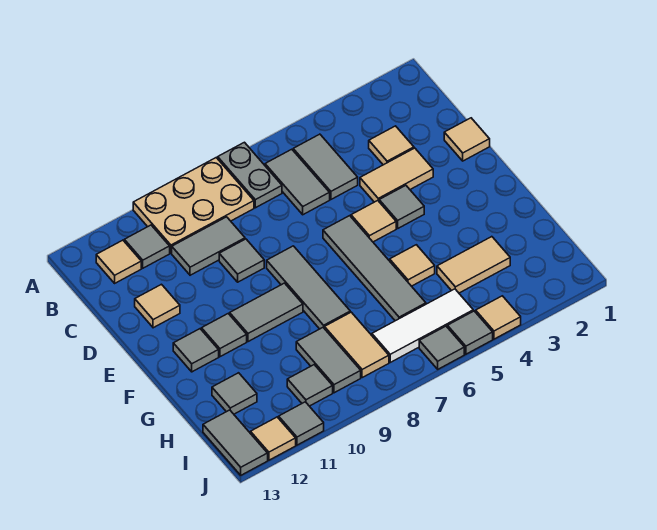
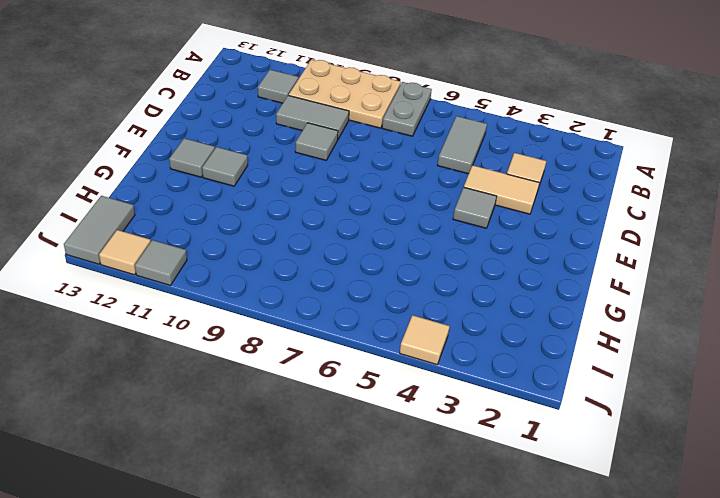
none -> grey 1x2 tile [265,149,330,215]
none -> tan 1x1 tile [96,240,141,283]
none -> tan 1x1 tile [444,118,490,161]
none -> tan 1x1 tile [135,284,180,328]

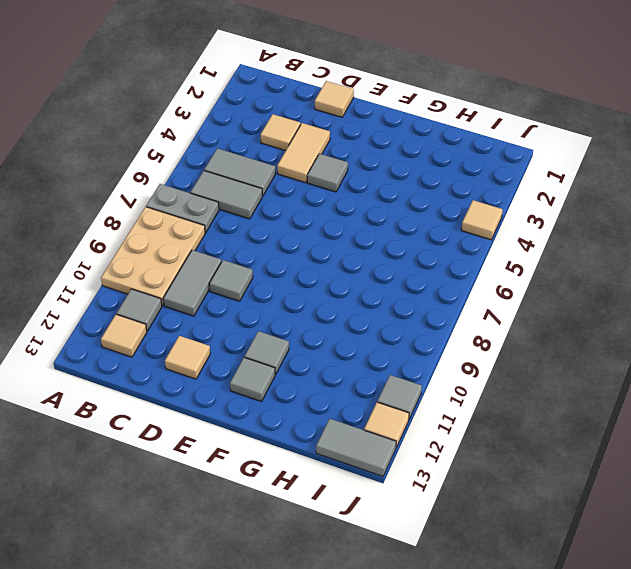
none -> tan 1x1 tile [351,201,396,242]
none -> grey 1x4 tile [323,216,426,321]
none -> grey 1x3 tile [267,246,350,329]
none -> grey 1x2 tile [230,283,303,342]

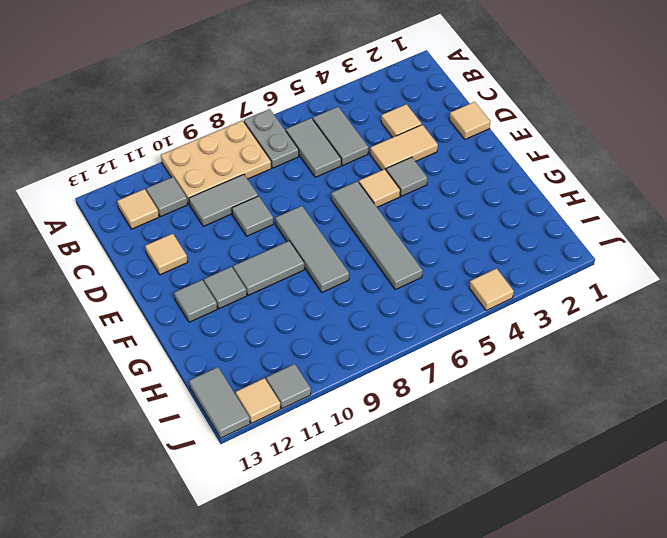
none -> tan 1x1 tile [390,245,435,286]
none -> tan 1x2 tile [437,237,510,293]
none -> tan 1x2 tile [324,312,389,378]
none -> grey 1x2 tile [296,328,361,393]

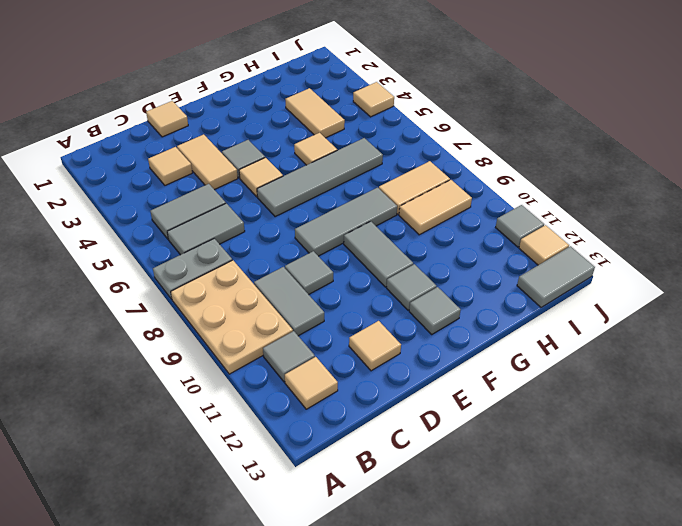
tan 1x2 tile [399,180,472,235] -> grey 1x2 tile [296,328,361,393]
none -> grey 1x1 tile [212,373,257,414]
none -> white 1x3 tile [372,289,473,362]
none -> grey 1x1 tile [287,365,333,406]
none -> grey 1x1 tile [447,311,493,354]

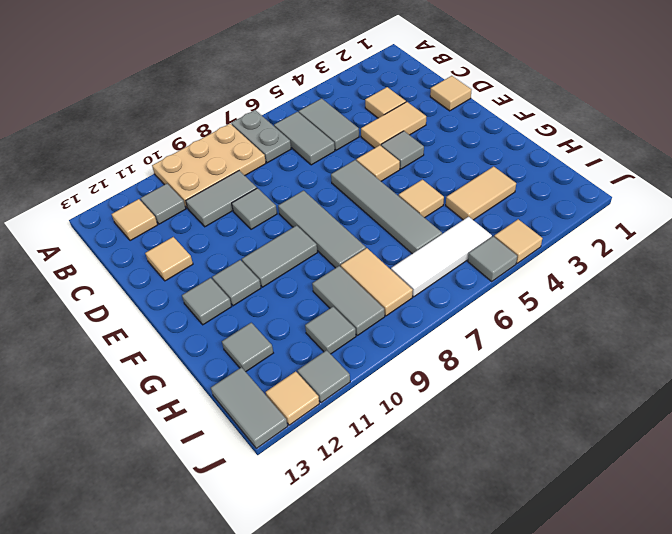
none -> grey 1x1 tile [419,326,464,369]

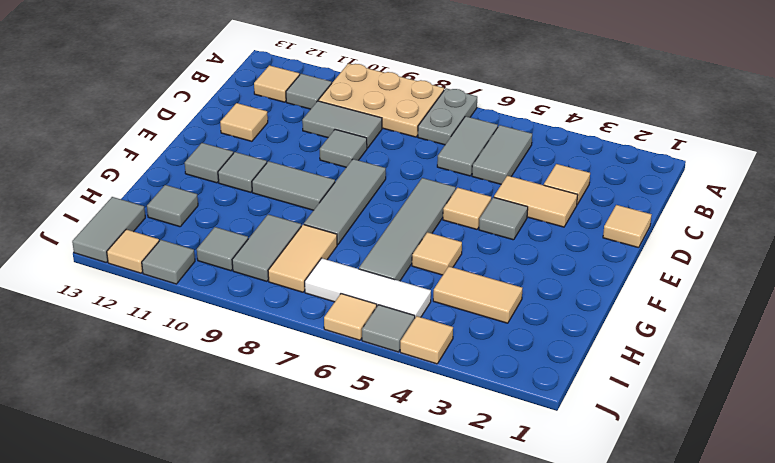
tan 1x1 tile [324,294,377,340] -> grey 1x1 tile [419,326,464,369]

